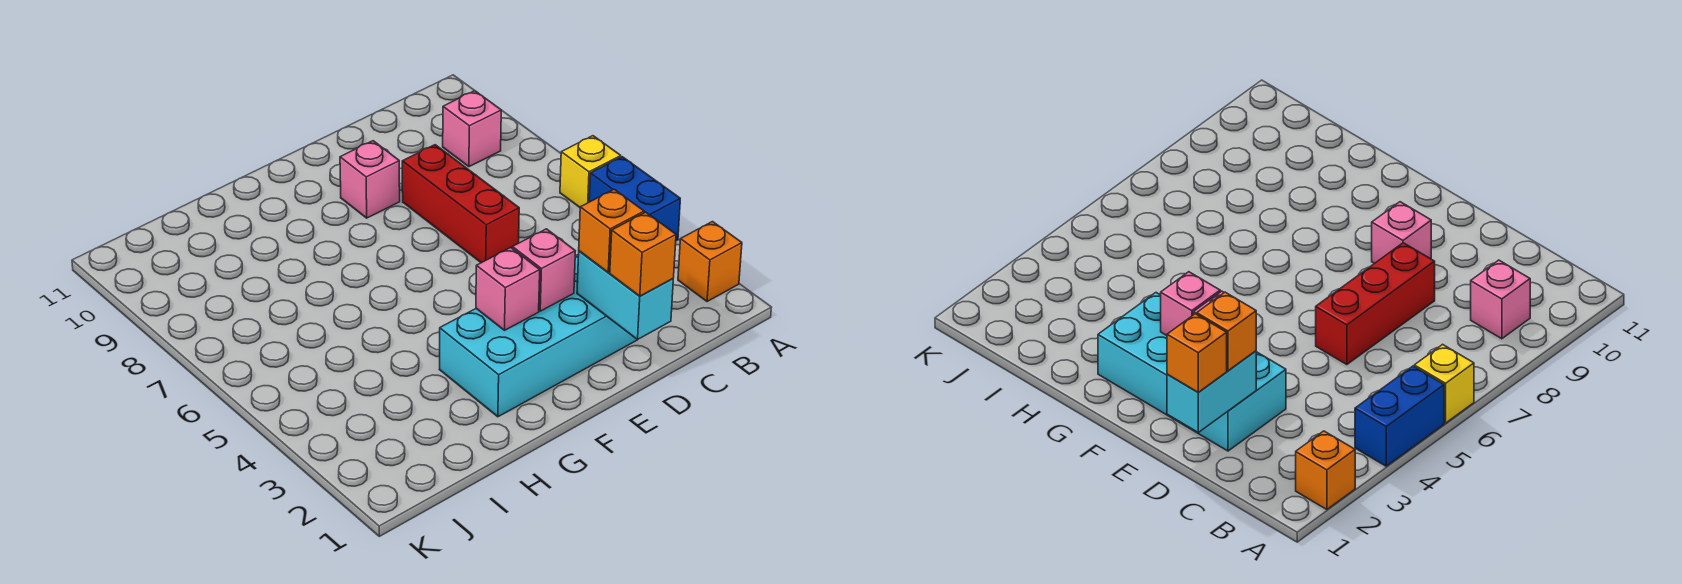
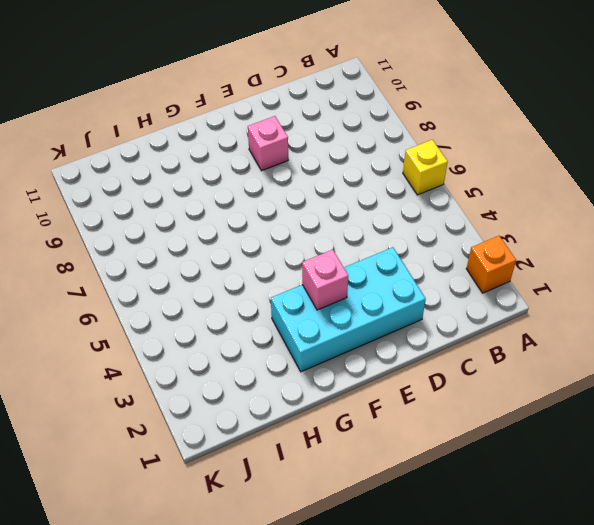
none -> blue 1x2 brick [589,157,680,241]
none -> pink 1x1 brick [443,91,501,167]
none -> red 1x3 brick [402,145,519,263]

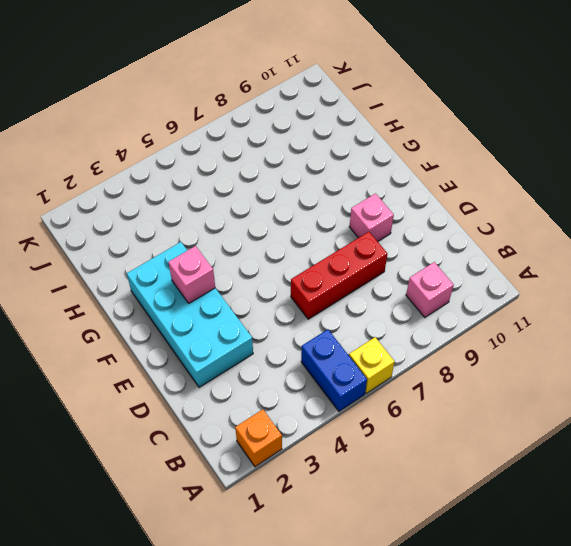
blue 1x2 brick [301,329,367,411] -> blue 1x2 brick turned to [589,157,680,241]
none -> cyan 1x2 brick [577,251,673,340]
none -> pink 1x1 brick [512,229,575,311]
none -> orange 1x1 brick [610,212,676,296]

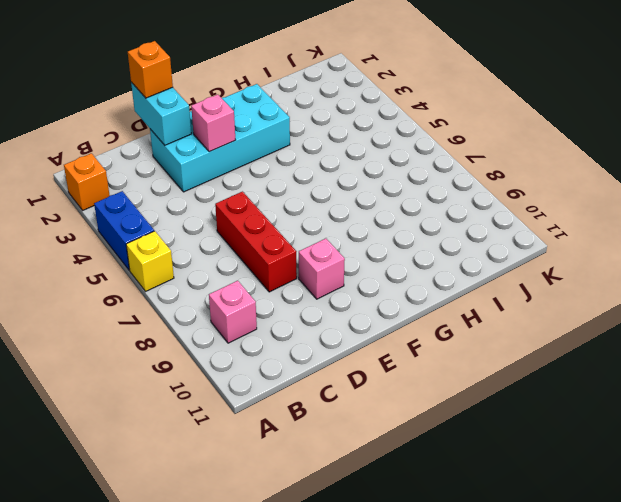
none -> pink 1x1 brick [476,248,540,330]
none -> orange 1x1 brick [579,189,644,272]

